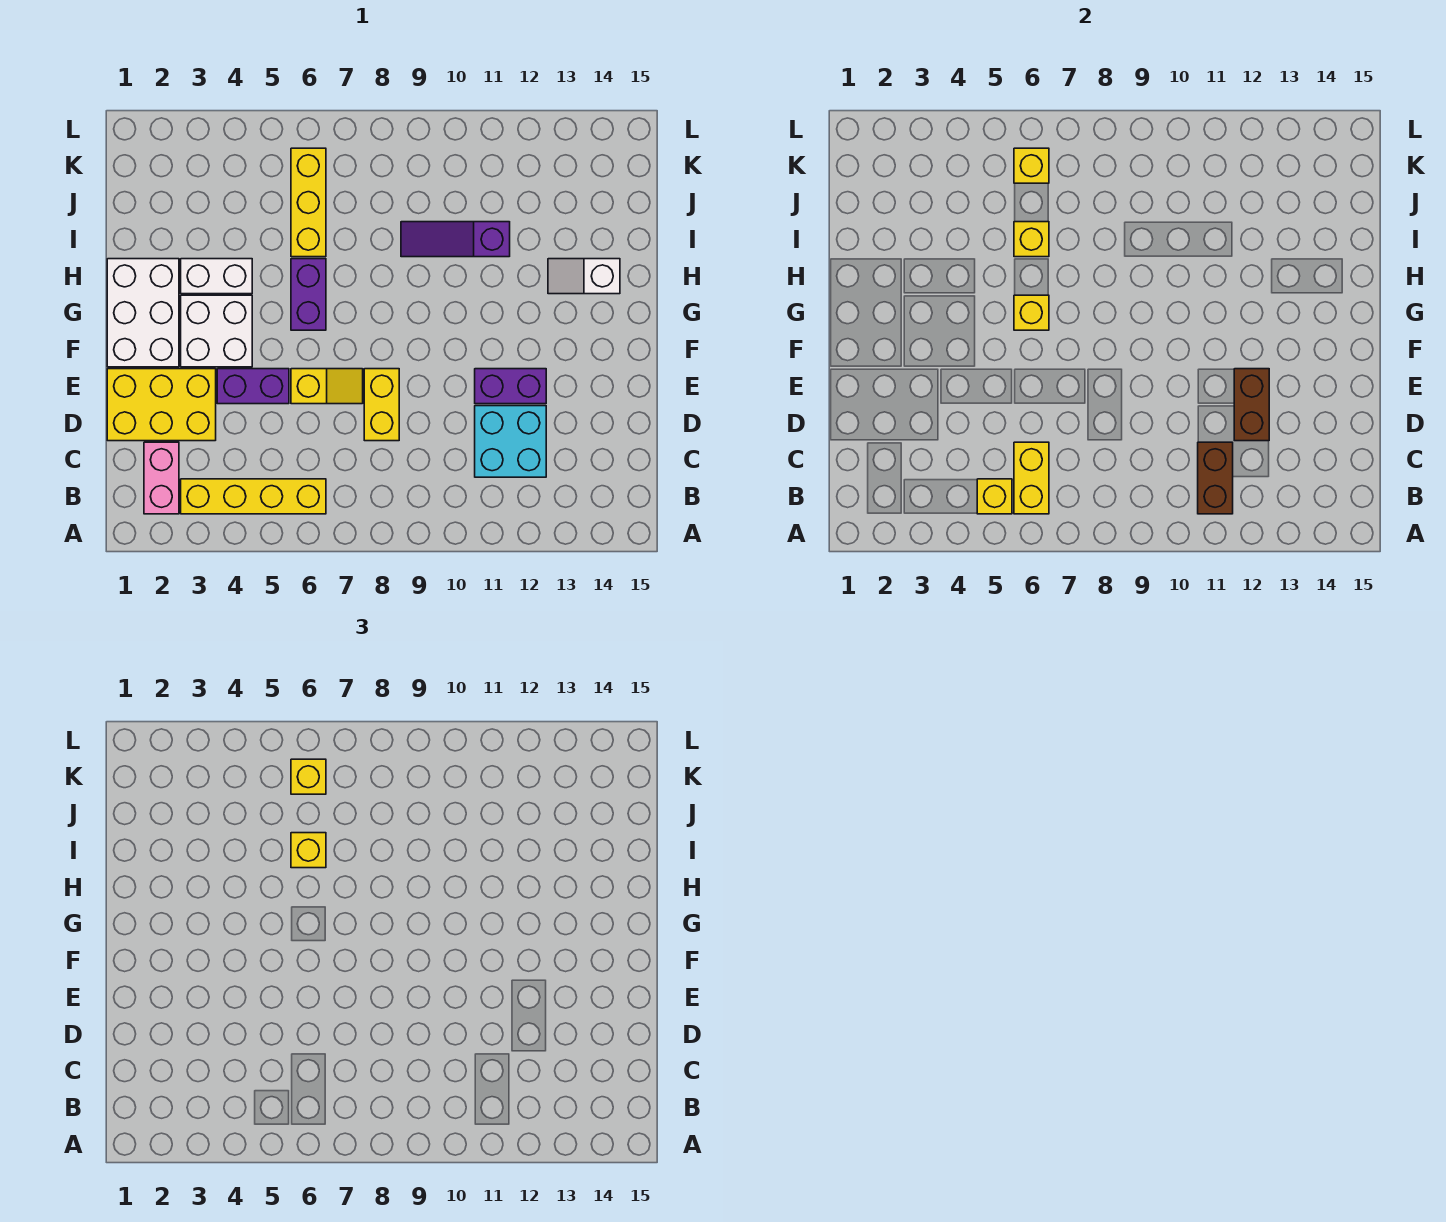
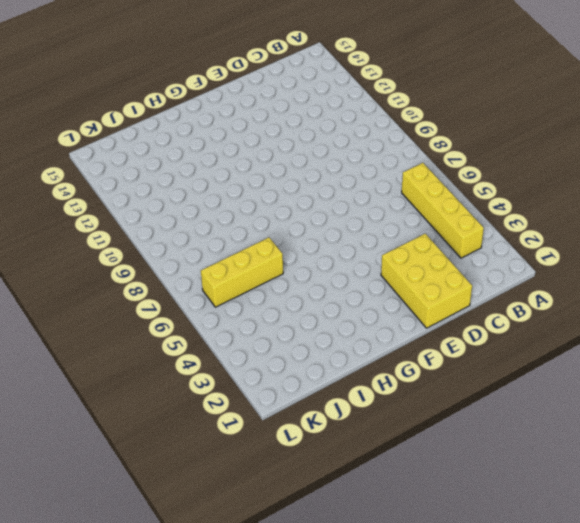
none -> pink 1x2 brick [144,442,179,514]
none -> cyan 2x2 brick [475,406,546,477]
none -> yellow 1x2 brick [364,369,399,441]

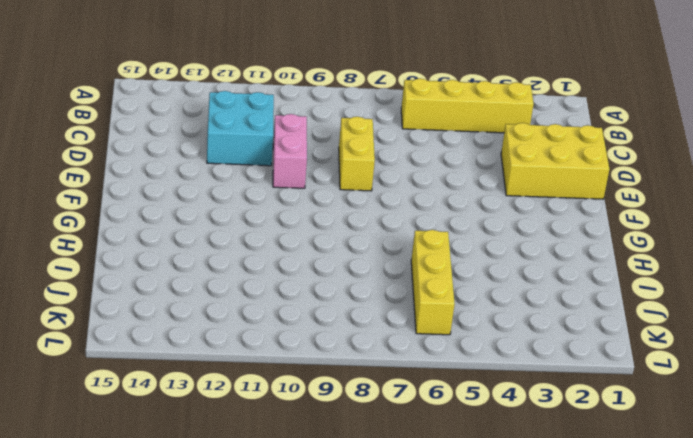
pink 1x2 brick [273,114,307,188] -> pink 1x2 brick moved to [144,442,179,514]
none -> purple 1x2 brick [217,369,289,404]
none -> yellow 1x2 slope [291,369,363,404]
none -> purple 1x2 brick [475,369,546,404]

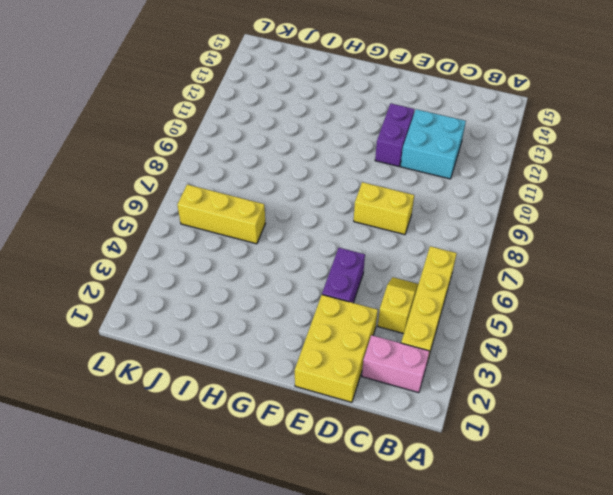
yellow 1x2 slope [378,277,418,334] -> yellow 1x2 slope moved to [291,369,363,404]
none -> white 2x3 brick [107,259,179,367]
none -> white 2x2 brick [181,295,252,367]
none -> purple 1x2 brick [291,259,326,330]

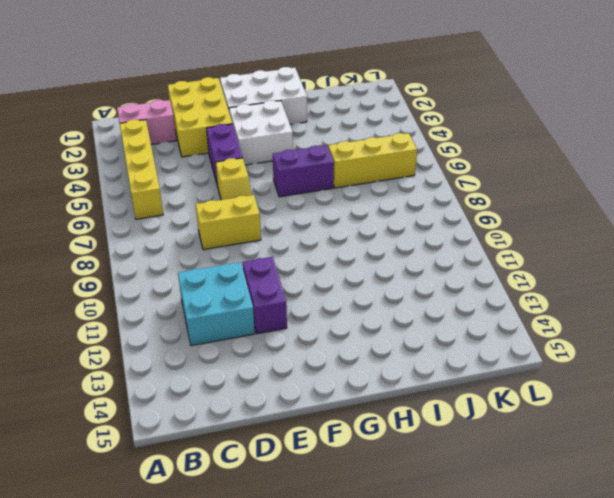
none -> white 1x2 brick [181,259,252,294]
none -> white 1x2 slope [548,259,620,294]
none -> purple 1x3 slope [401,222,510,257]

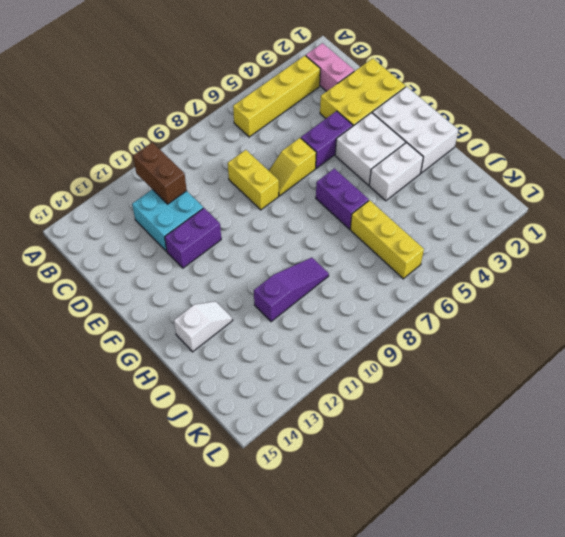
none -> yellow 1x1 brick [977,479,1012,514]
none -> yellow 1x2 brick [1014,442,1049,514]
none -> brown 1x2 brick [1234,369,1269,441]

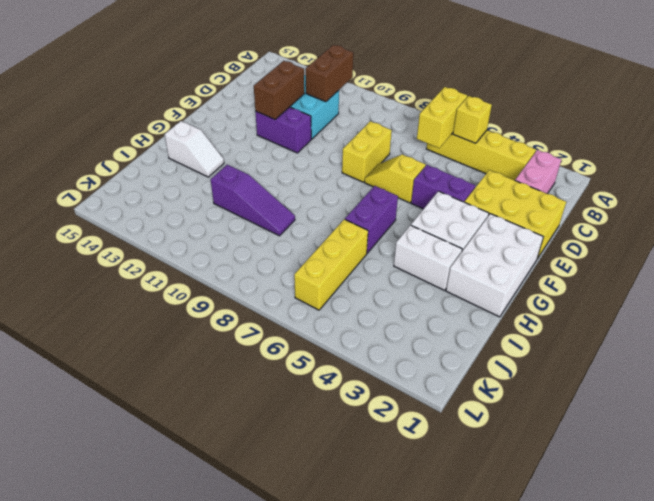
none -> yellow 1x1 brick [1014,295,1049,330]
none -> yellow 1x1 brick [1014,222,1049,257]
none -> yellow 1x1 brick [1014,148,1049,183]

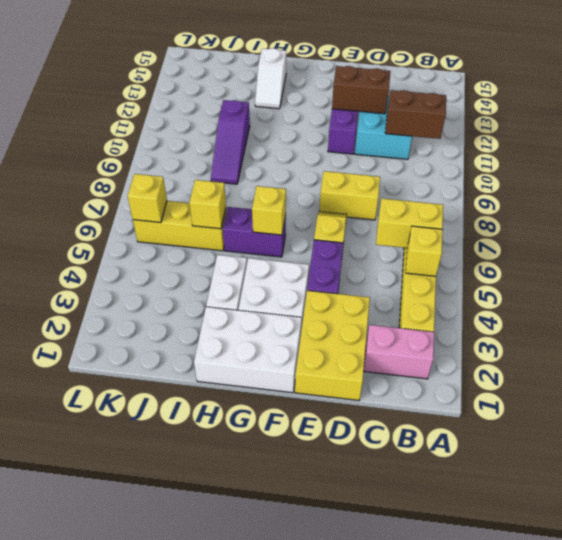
none -> yellow 1x1 brick [291,833,326,868]
none -> yellow 1x1 brick [291,759,326,794]

